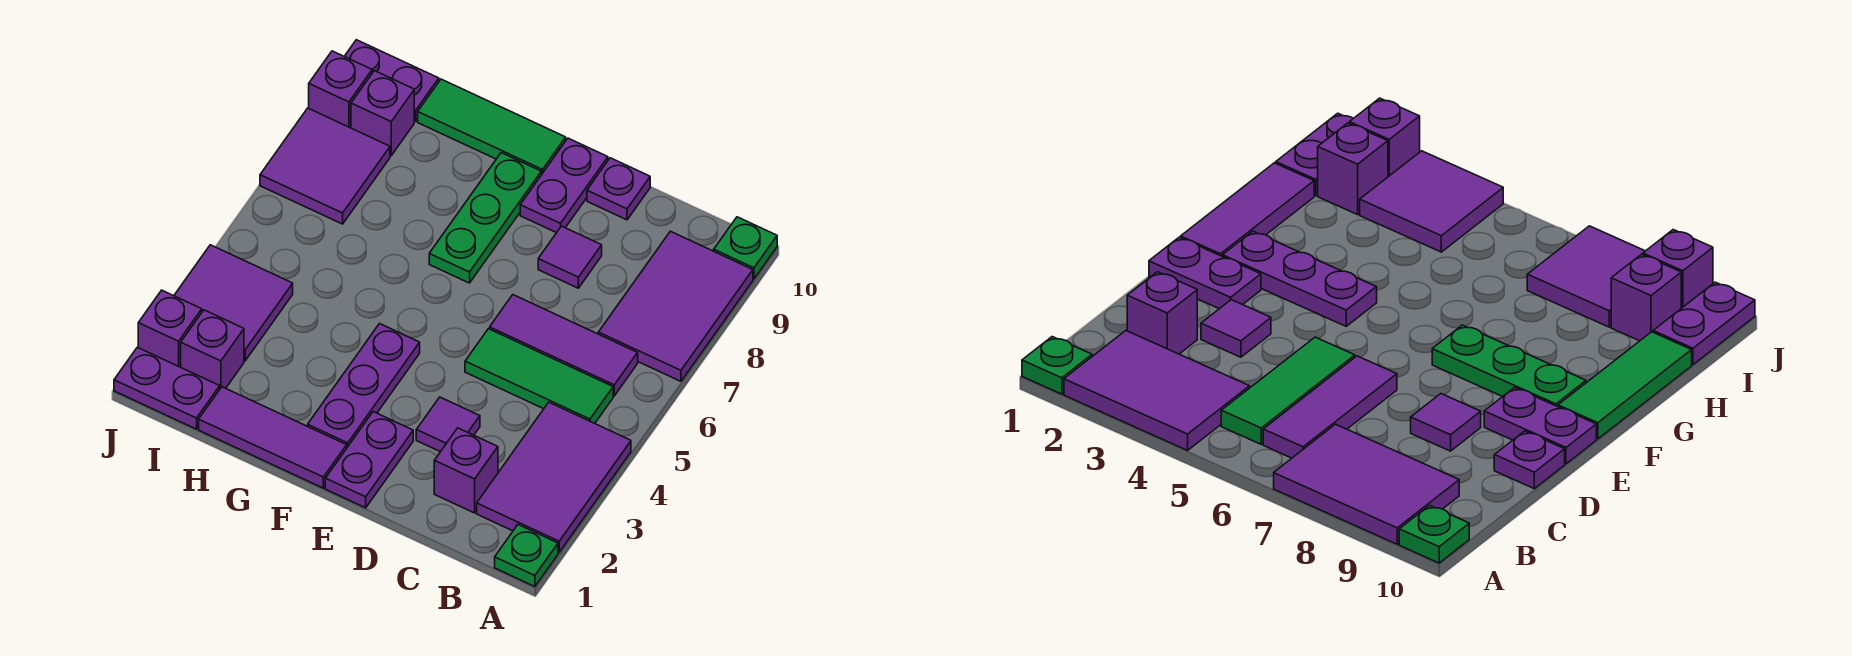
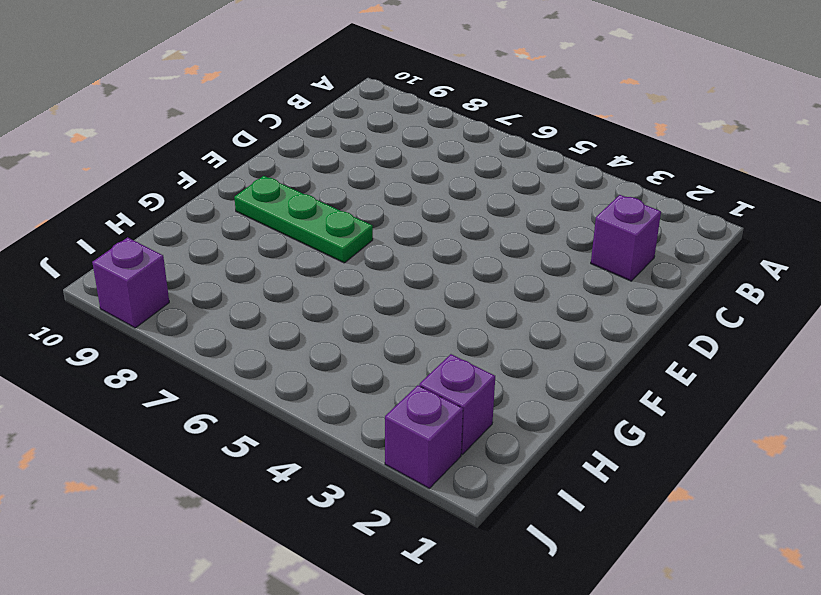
none -> green 1x1 plate [495,525,558,587]
none -> purple 2x3 tile [477,402,631,552]
none -> purple 2x3 tile [598,231,753,381]

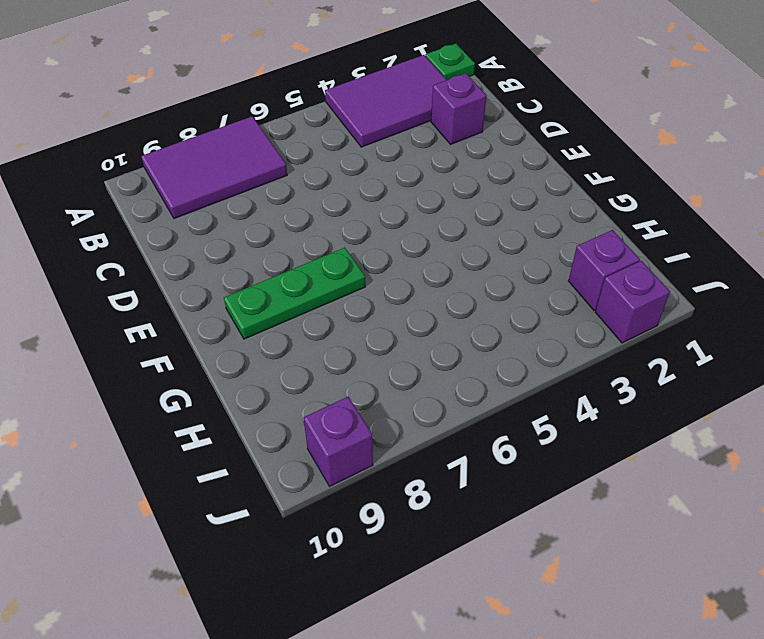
none -> green 1x1 plate [714,217,777,279]
none -> green 1x3 tile [465,329,613,423]
none -> purple 1x3 tile [490,295,638,396]

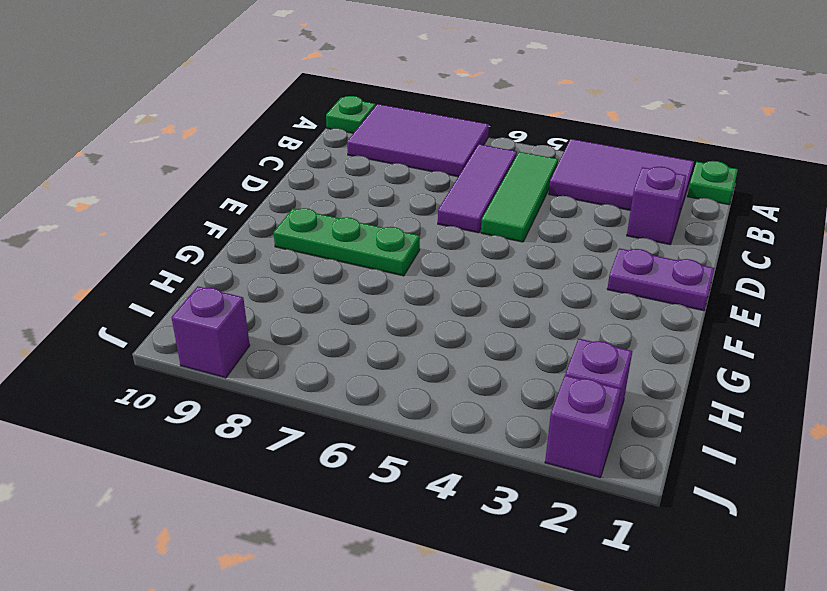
none -> purple 1x1 tile [416,397,480,452]
none -> purple 1x1 tile [538,226,602,288]
none -> purple 1x1 plate [587,158,650,220]

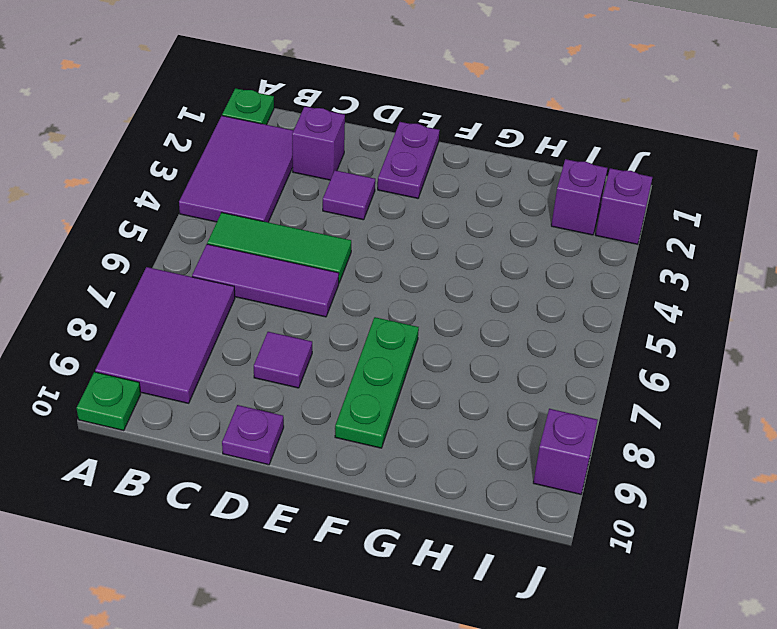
none -> purple 1x2 plate [520,138,608,233]
none -> purple 1x3 tile [199,387,347,488]
none -> purple 1x3 plate [308,324,420,447]

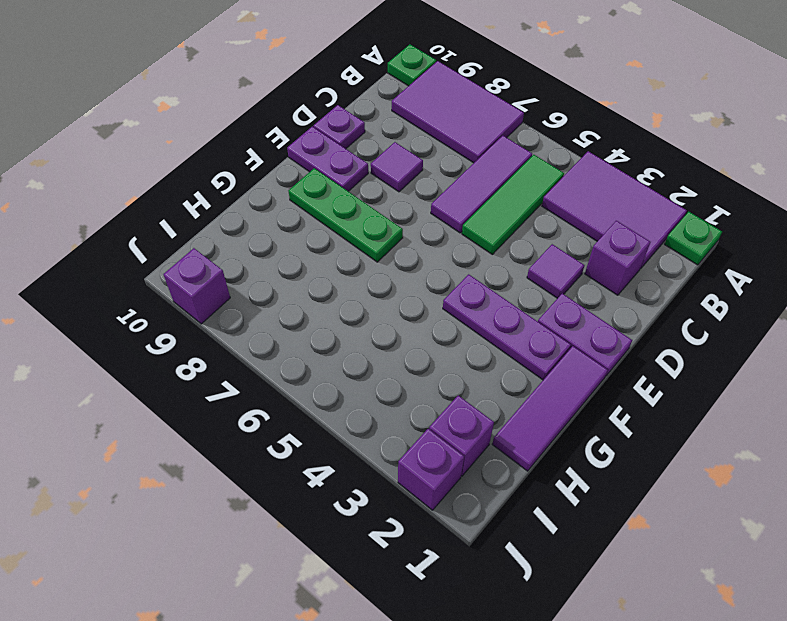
none -> green 1x3 tile [418,79,566,175]
none -> purple 1x2 plate [114,347,220,429]
none -> purple 2x2 tile [174,245,293,361]

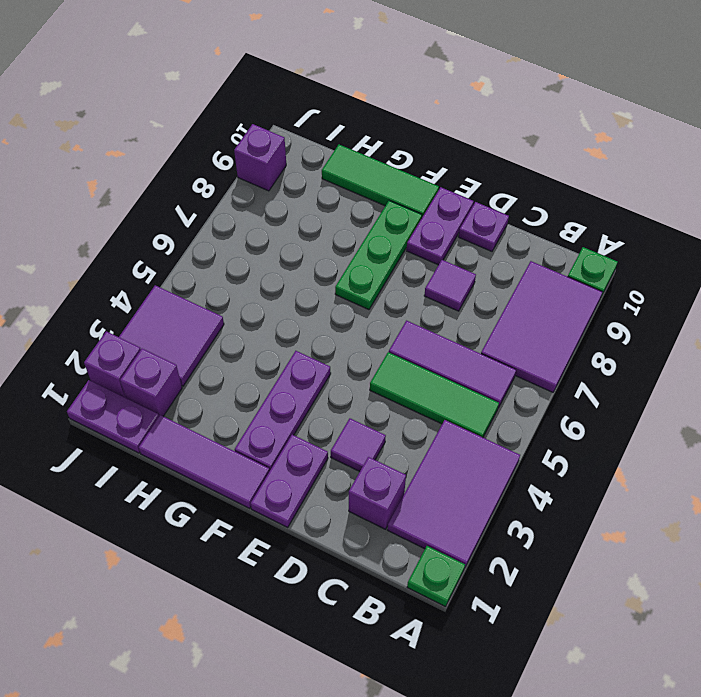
none -> purple 2x2 tile [260,108,390,224]
none -> purple 1x1 brick [351,71,414,156]
none -> purple 1x2 plate [344,40,439,121]

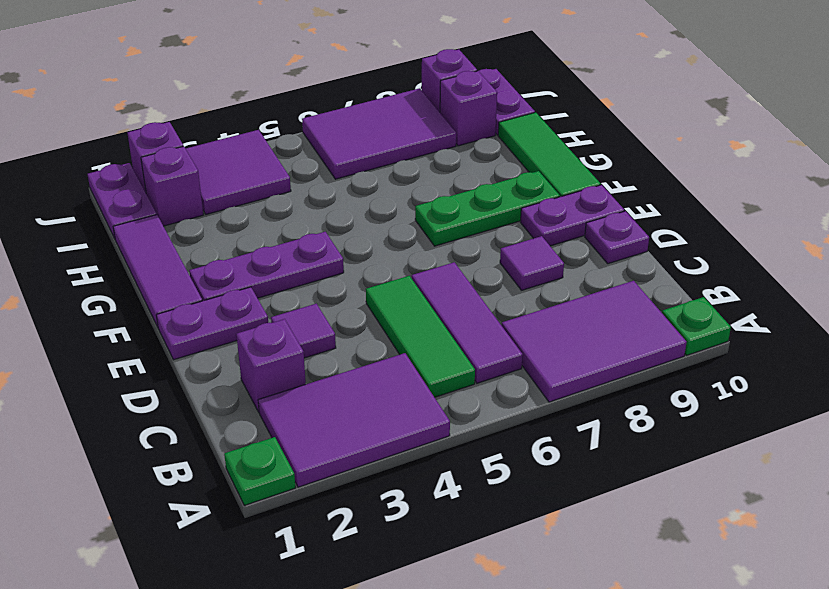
purple 2x3 tile [302,88,456,179] -> purple 2x2 tile [260,108,390,224]

